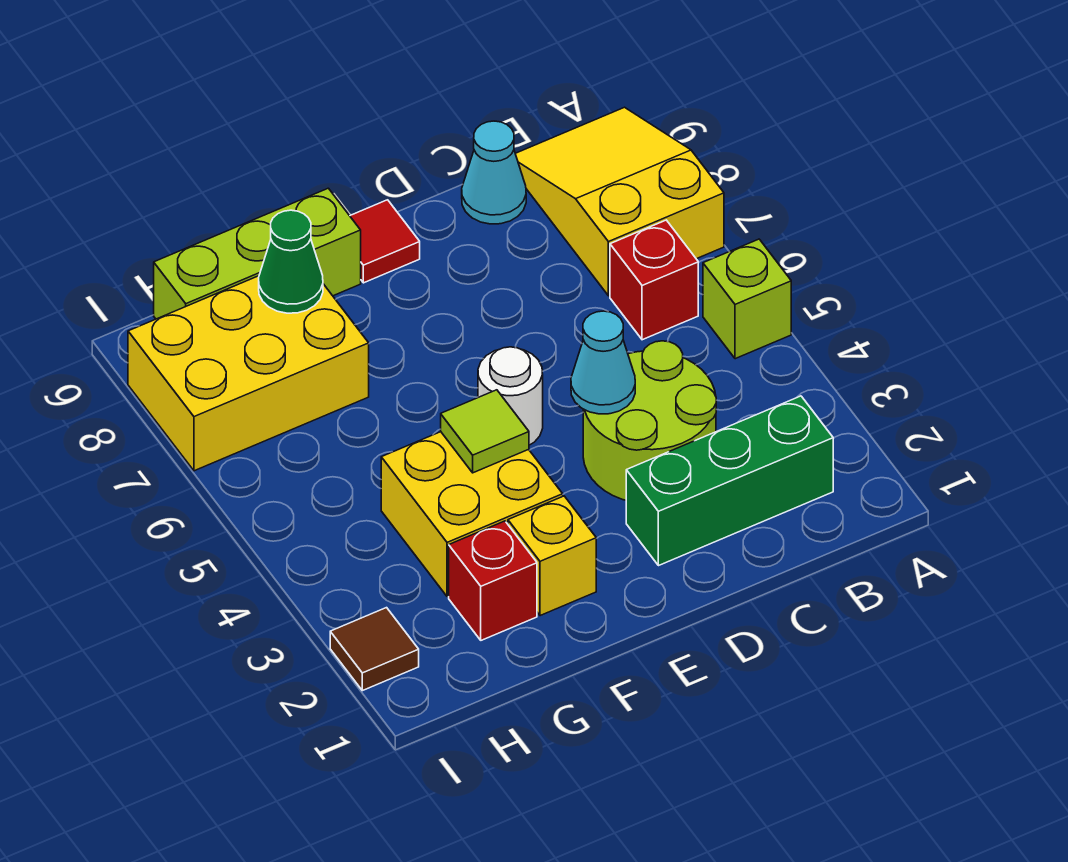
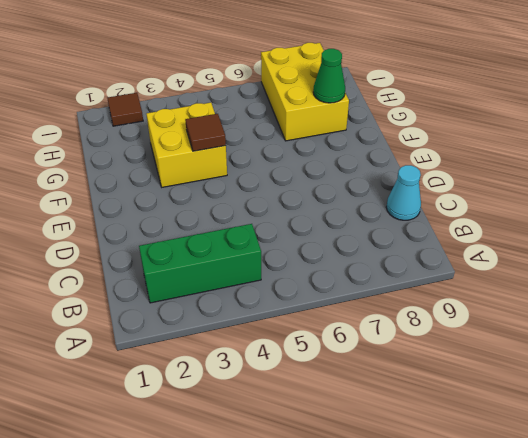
green 1x3 brick [139,224,261,303] -> green 1x3 brick turned to [626,396,833,566]
brown 1x1 tile [185,114,226,151] -> lime 1x1 tile [441,390,529,473]
none -> lime 1x1 brick [703,239,791,359]
none -> yellow 2x3 slope [515,107,724,296]
none -> red 1x1 brick [610,220,698,340]

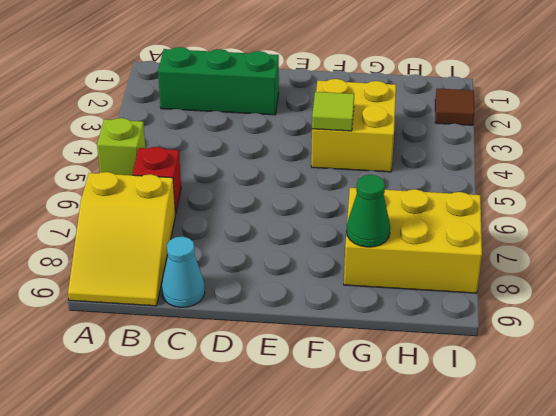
none -> lime 2x2 round brick [583,341,716,500]
none -> white 1x1 round brick [478,347,543,445]
none -> red 1x1 tile [350,200,420,283]

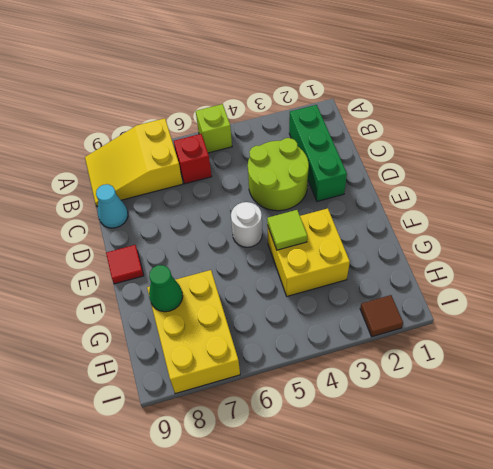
none -> yellow 1x1 brick [508,496,596,616]
none -> lime 1x3 brick [154,188,361,319]
none -> red 1x1 brick [449,521,537,640]

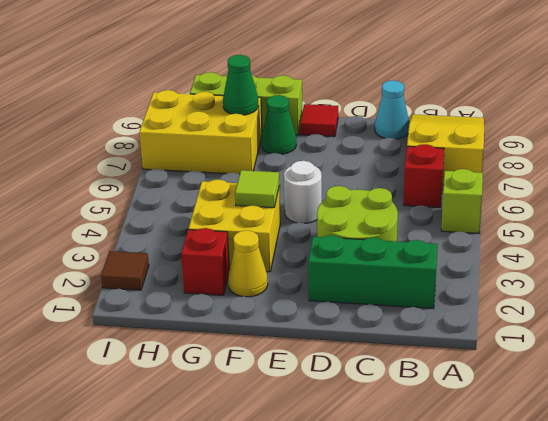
yellow 1x1 cone [228,230,268,297] -> yellow 1x1 brick [508,496,596,616]
green 1x1 cone [261,95,296,154] -> none
none -> cyan 1x1 cone [571,311,635,414]

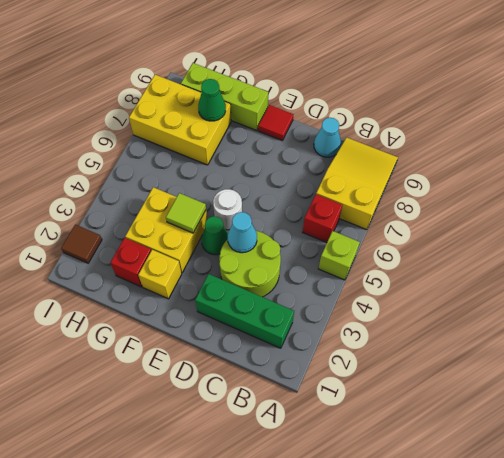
green 1x1 cone [202,216,228,255] -> none

